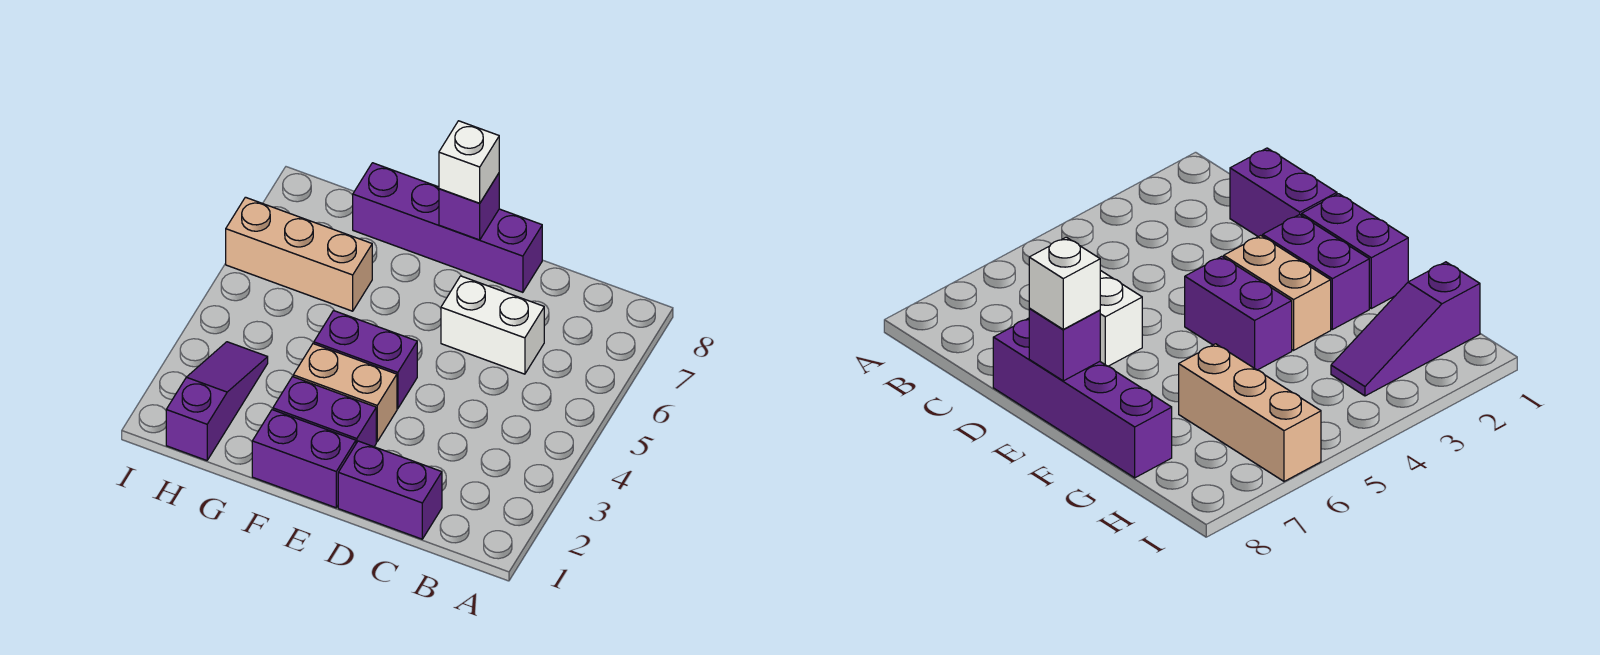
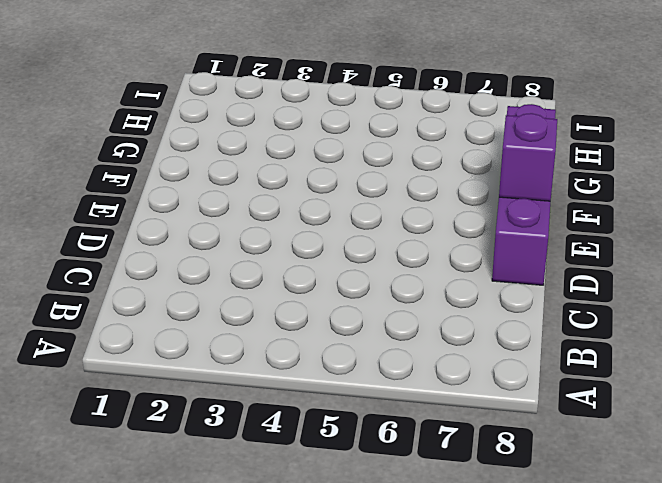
none -> purple 1x2 brick [338,441,442,539]
none -> white 1x2 brick [441,276,544,374]

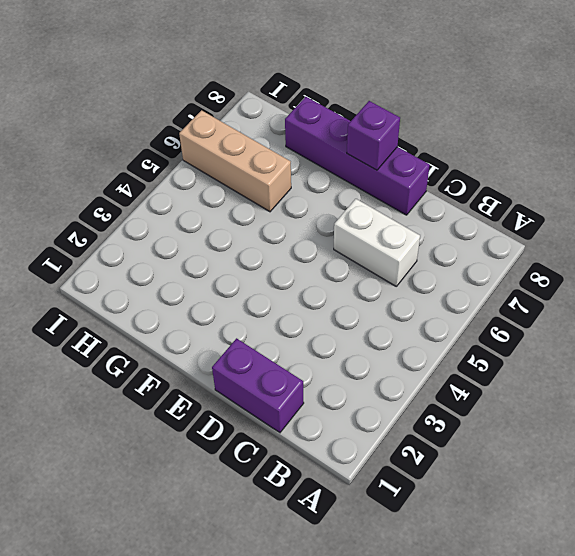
none -> purple 1x2 brick [252,410,356,508]
none -> purple 1x2 brick [273,377,376,447]

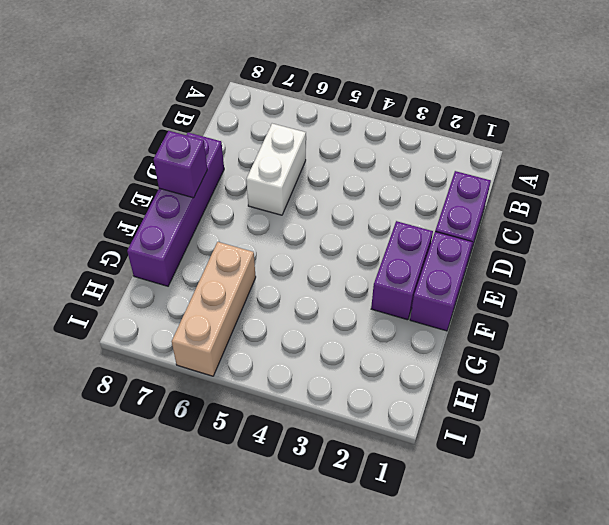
none -> tan 1x2 brick [293,344,397,442]
none -> purple 1x2 brick [314,311,417,409]

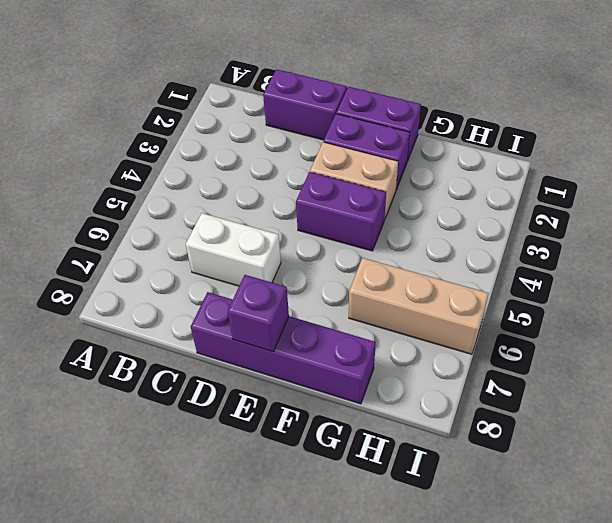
none -> purple 1x3 slope [166,342,268,460]
none -> white 1x1 brick [439,121,499,203]

